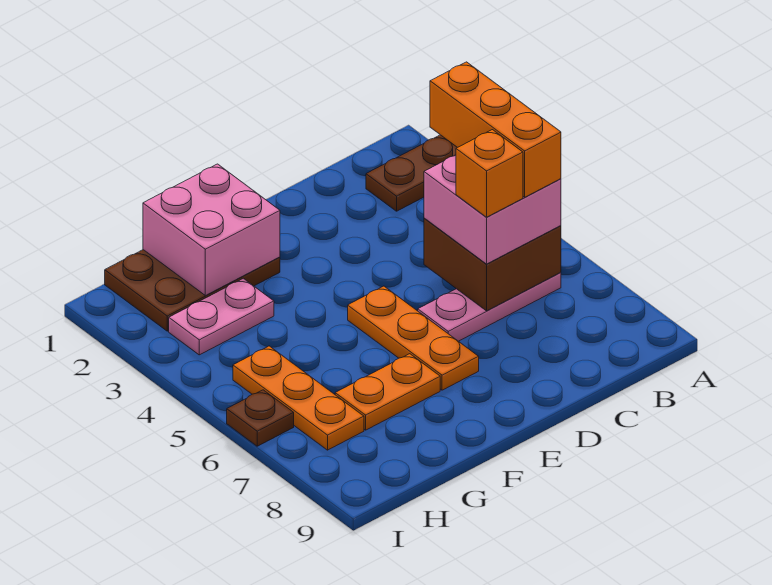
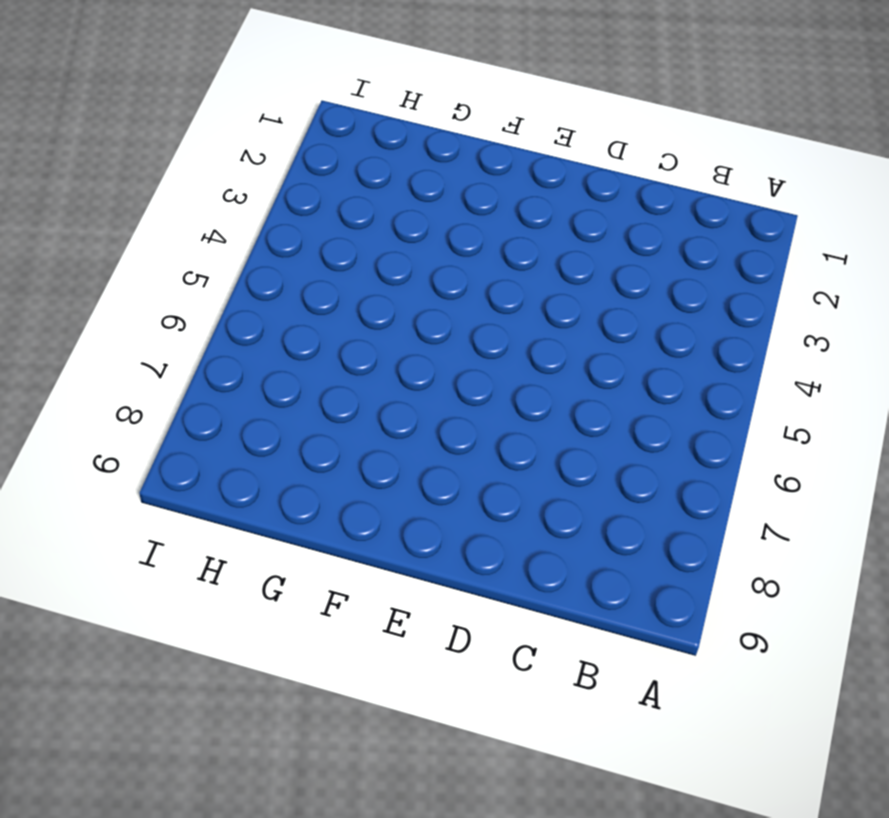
none -> brown 1x2 plate [366,135,457,211]
none -> pink 1x3 plate [418,272,561,341]
none -> orange 1x3 plate [348,286,479,390]

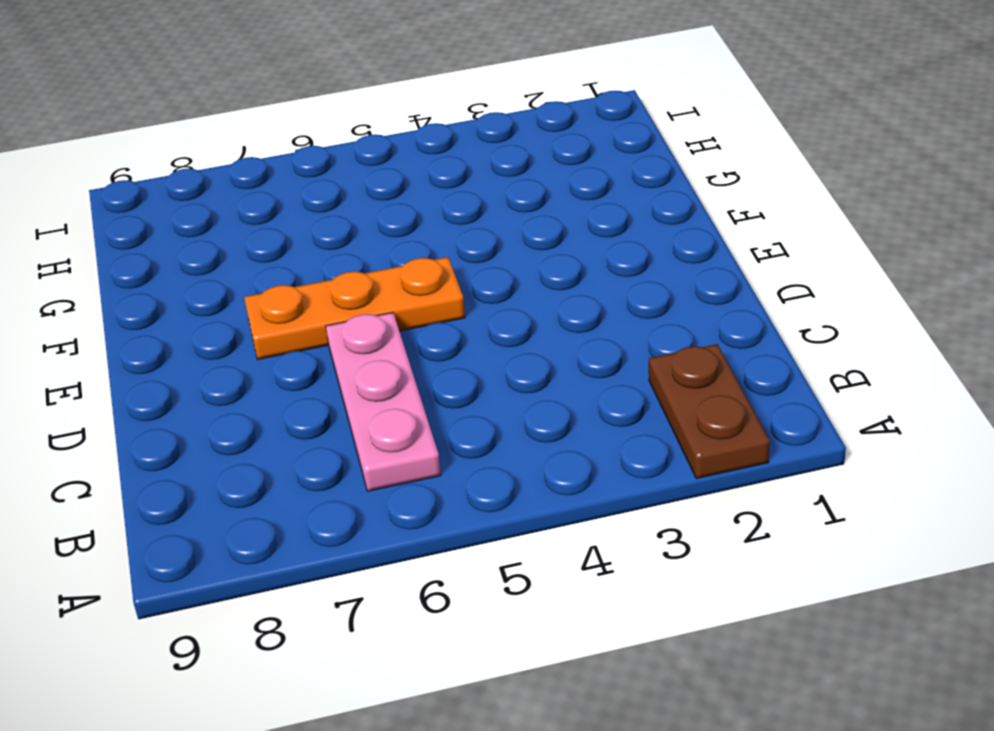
none -> brown 2x3 plate [105,250,280,331]
none -> orange 1x2 plate [335,354,440,430]
none -> pink 1x2 plate [169,278,274,355]

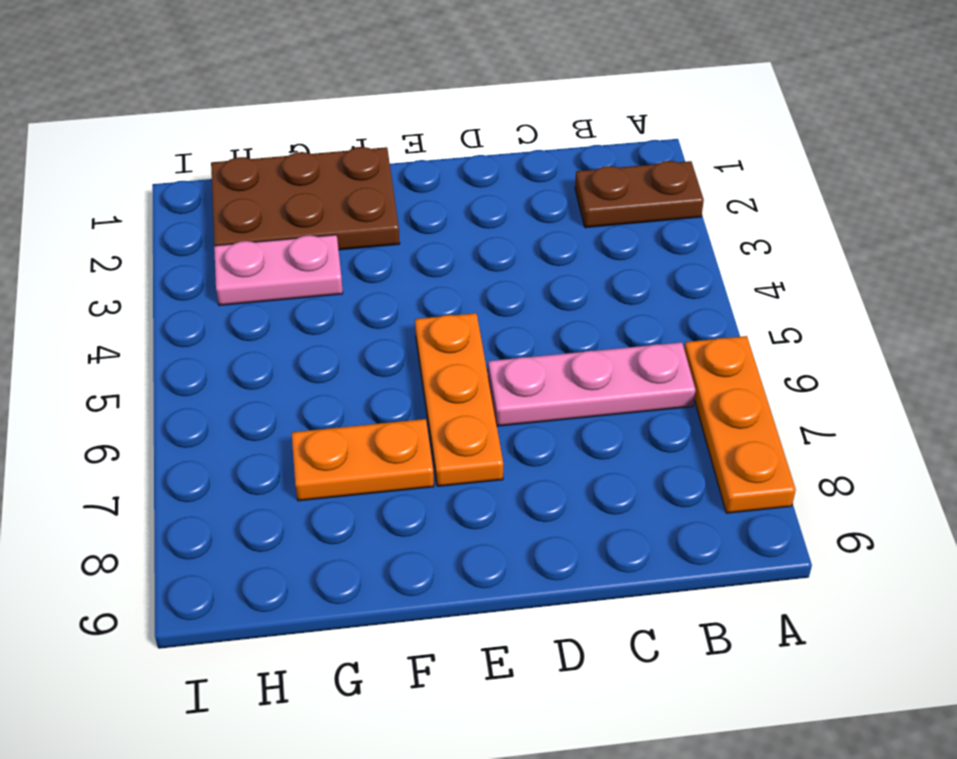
orange 1x3 plate [684,336,796,513] -> orange 1x3 plate moved to [233,346,364,450]
none -> brown 1x1 plate [227,390,294,446]
none -> brown 2x2 brick [424,218,561,311]
none -> pink 2x2 brick [143,164,280,296]

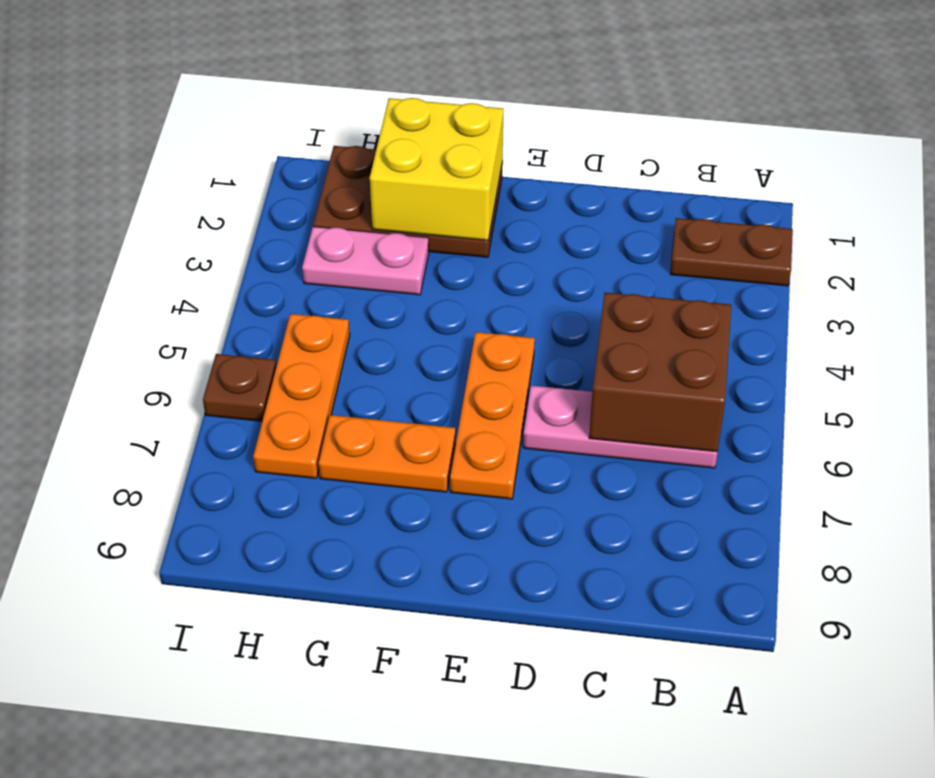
yellow 2x2 brick [370,98,503,240] -> pink 2x2 brick [143,164,280,296]
none -> pink 2x2 brick [424,155,561,264]
none -> orange 1x3 brick [430,62,561,197]
none -> orange 1x1 brick [456,130,523,217]

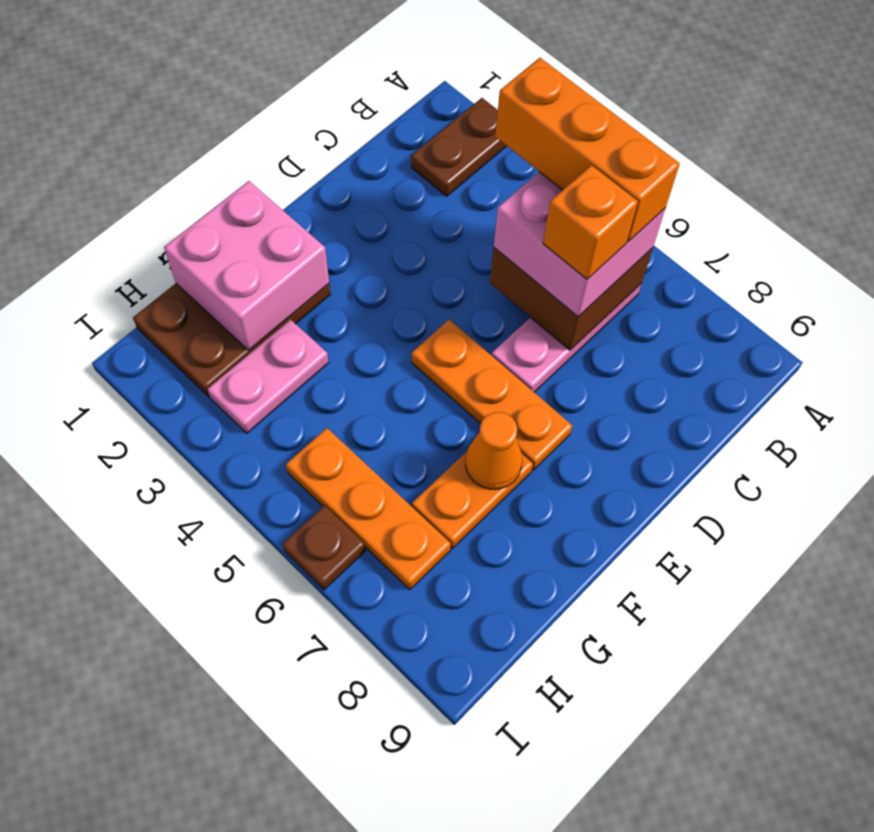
orange 1x1 cone [466,412,522,489] -> none

